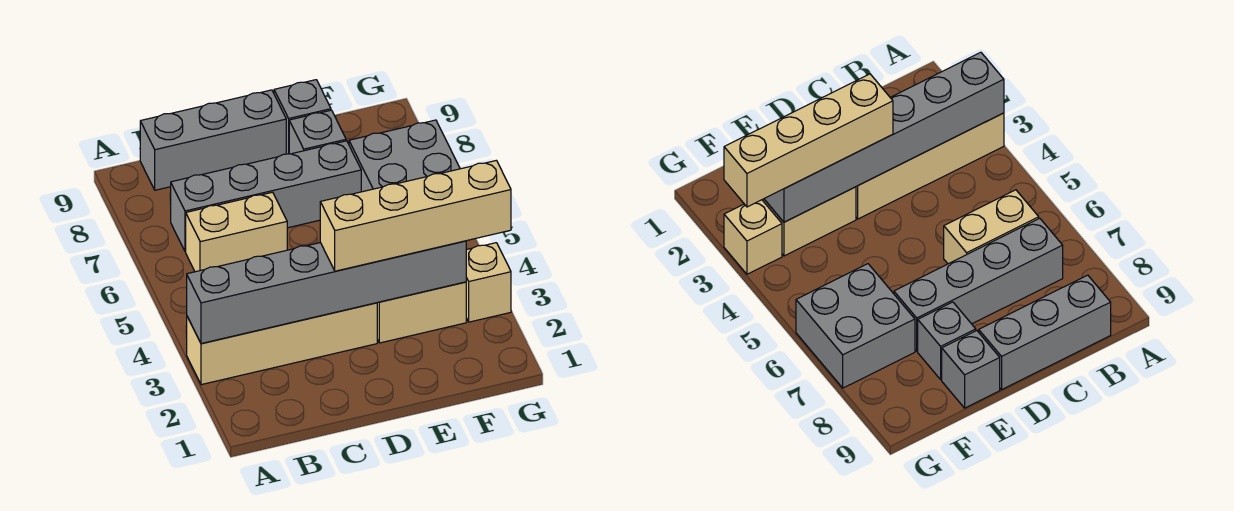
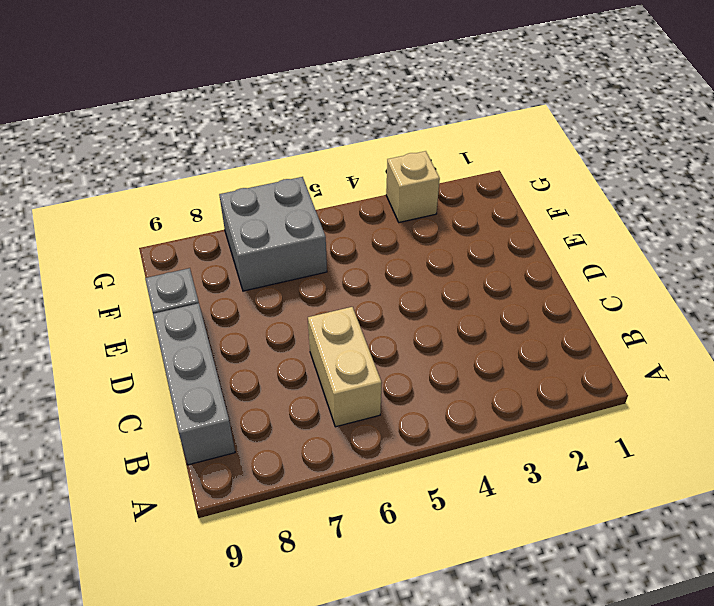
none -> tan 1x4 brick [187,303,377,385]
none -> grey 1x4 brick [171,141,361,252]

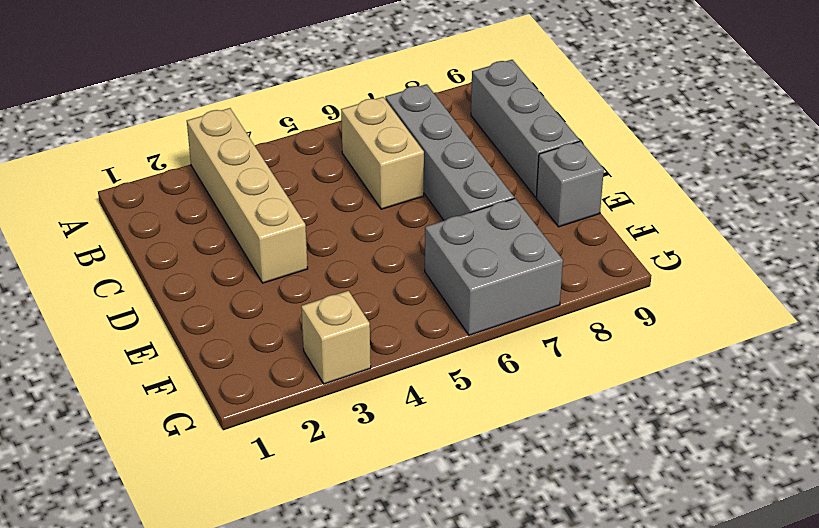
none -> tan 1x2 brick [377,282,466,343]
none -> grey 1x1 brick [289,110,346,154]

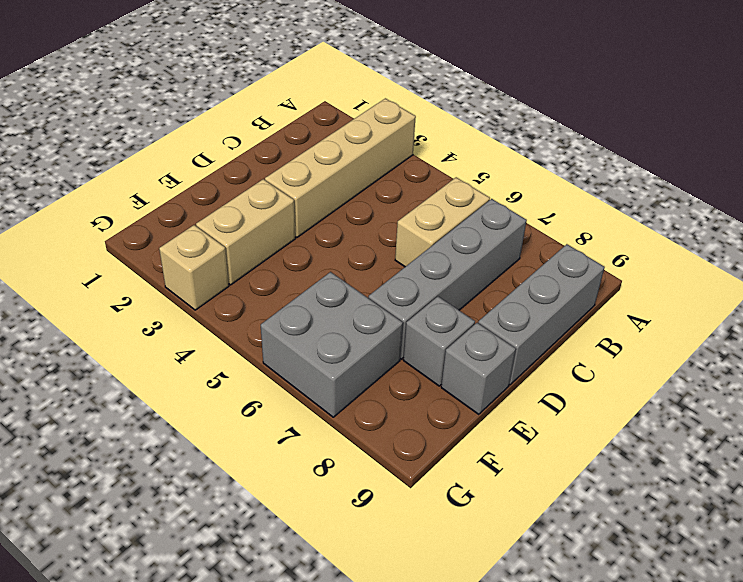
none -> grey 1x6 brick [187,241,466,344]
none -> tan 1x4 brick [320,160,511,271]

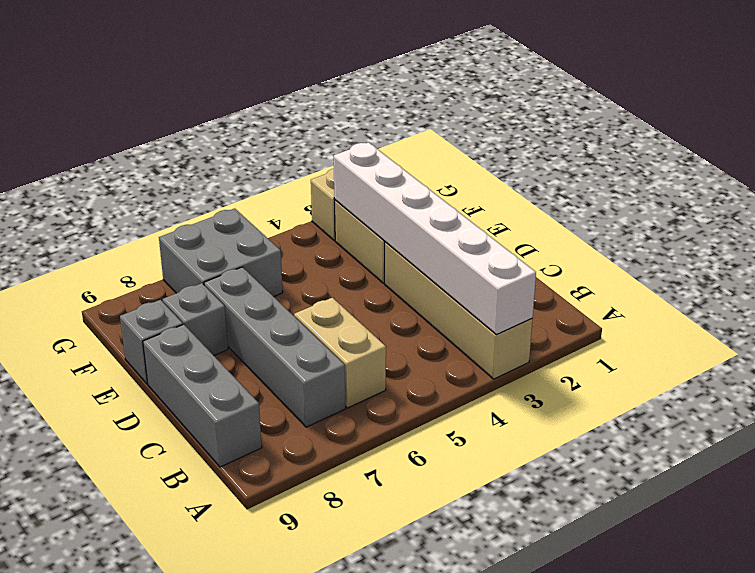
white 1x6 brick [334,142,536,335] -> grey 1x6 brick [187,241,466,344]
none -> tan 1x4 brick [320,160,511,271]

